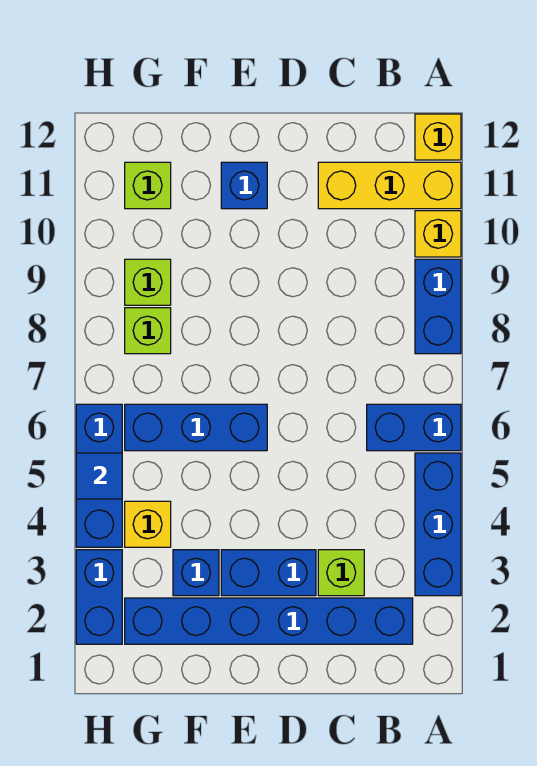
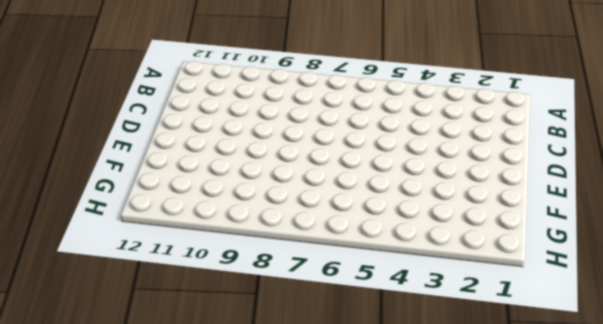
none -> blue 1x3 brick [415,453,461,596]
none -> blue 1x2 brick [367,404,461,451]
none -> blue 1x2 brick [415,259,461,354]

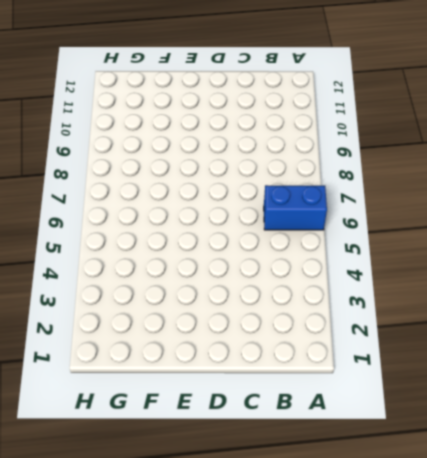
none -> blue 1x3 brick [415,453,461,596]
none -> blue 1x2 brick [415,259,461,354]
none -> yellow 1x1 brick [415,211,461,257]

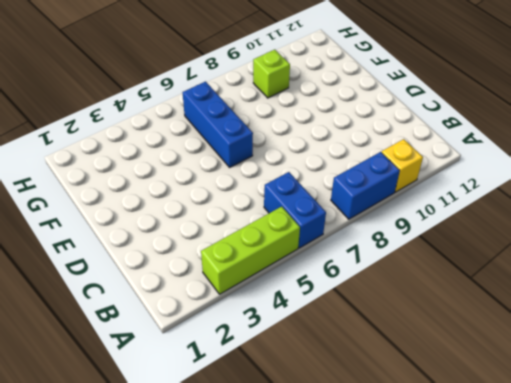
lime 1x3 brick [201,207,300,294] -> blue 1x3 brick [415,453,461,596]
none -> yellow 1x3 brick [318,162,461,209]
none -> yellow 1x1 brick [415,114,461,160]
none -> blue 1x6 brick [125,598,413,644]

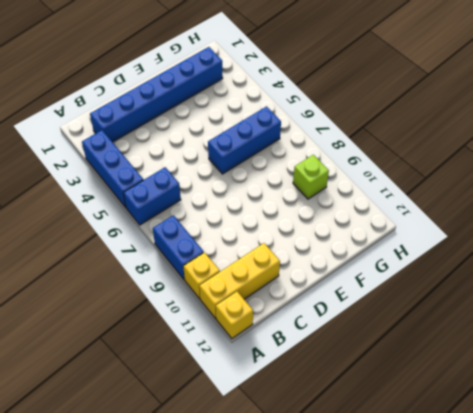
none -> lime 1x1 brick [318,550,364,596]
none -> blue 1x2 brick [221,550,316,596]
none -> blue 1x1 brick [221,162,267,209]

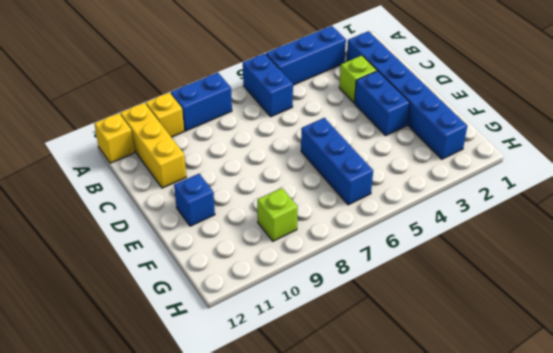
none -> blue 1x1 brick [173,550,219,596]
none -> yellow 1x1 brick [125,501,171,547]
none -> lime 1x1 brick [125,308,171,354]

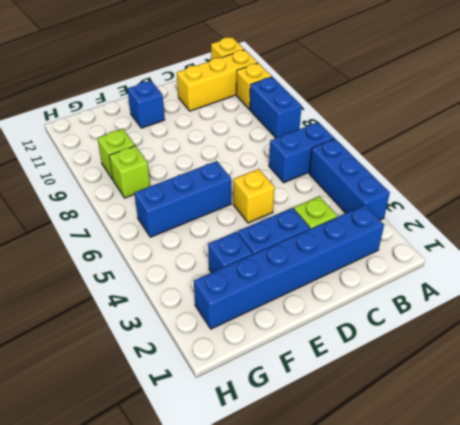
yellow 1x1 brick [233,169,275,223] -> yellow 1x1 brick moved to [125,501,171,547]
none -> lime 1x1 brick [125,162,171,209]
none -> blue 1x2 brick [76,550,122,644]
none -> blue 1x3 brick [76,404,122,547]

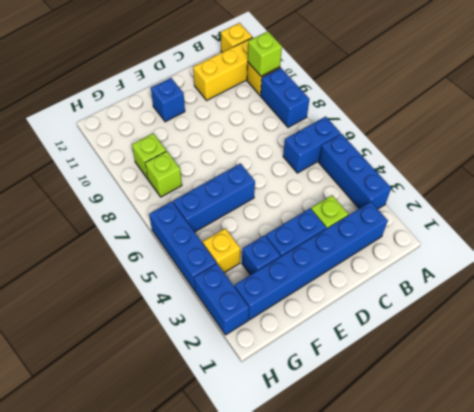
lime 1x1 brick [248,31,282,76] -> lime 1x1 brick moved to [125,162,171,209]
none -> blue 1x1 tile [76,453,122,499]

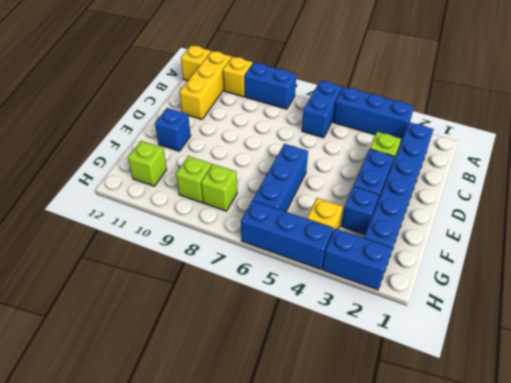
none -> blue 1x1 tile [76,453,122,499]

